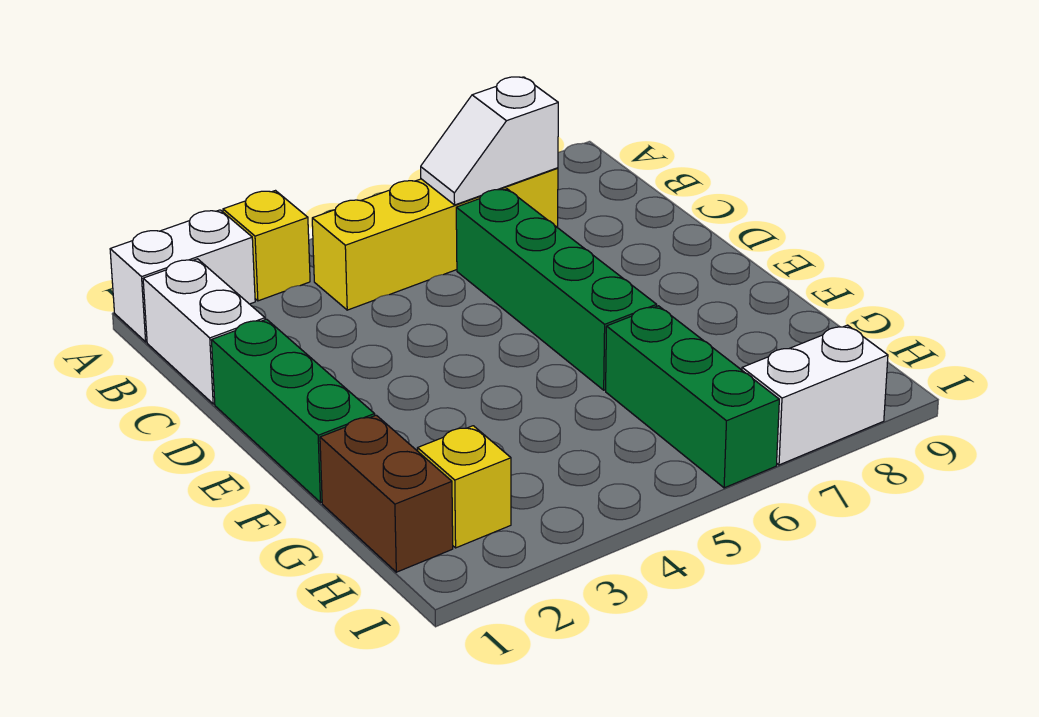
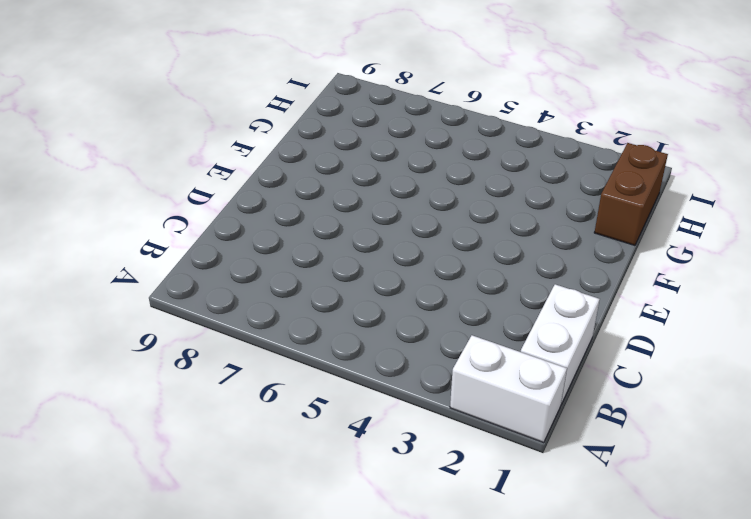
none -> yellow 1x1 brick [223,191,310,301]
none -> yellow 1x4 brick [312,168,558,310]

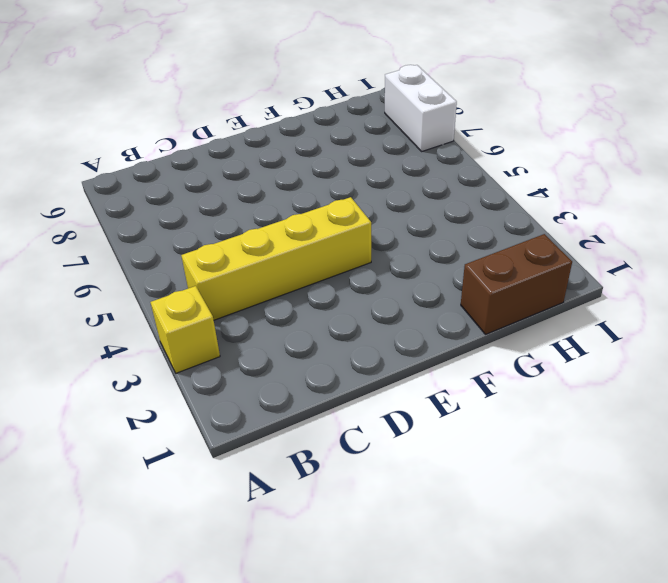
yellow 1x4 brick [181,197,371,320] -> yellow 1x4 brick turned to [312,168,558,310]
none -> white 1x2 brick [110,210,255,342]
none -> white 1x2 brick [143,259,265,404]

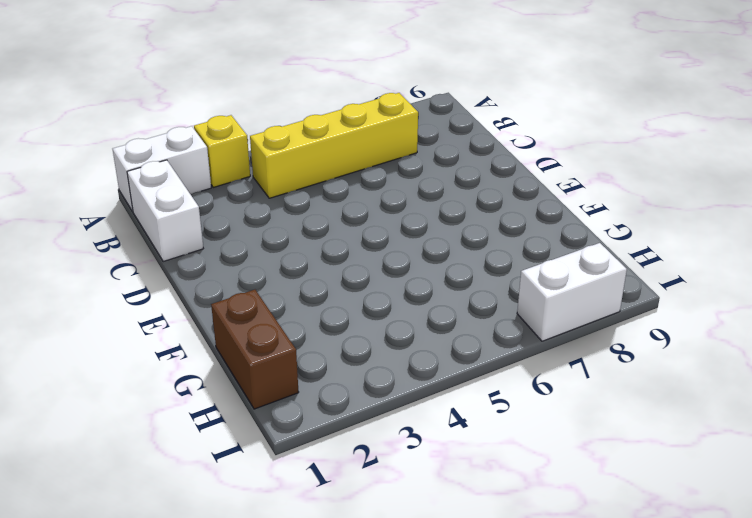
none -> green 1x4 brick [456,189,657,390]
none -> green 1x3 brick [212,319,375,502]

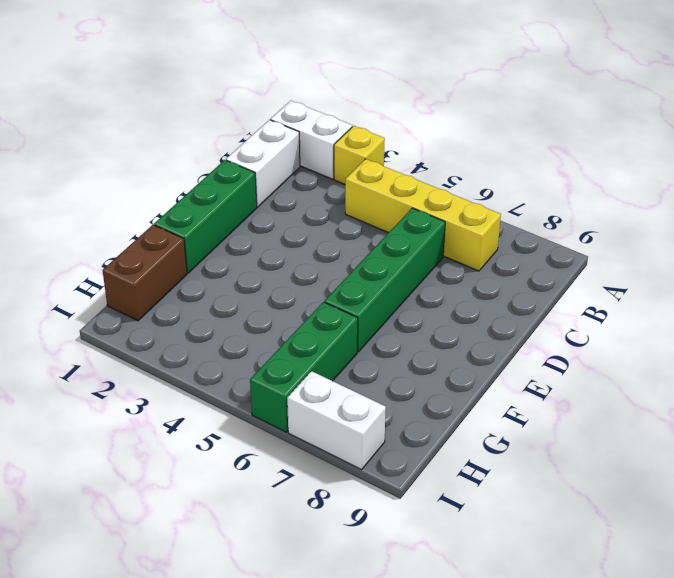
none -> yellow 1x1 brick [418,426,511,548]
none -> white 1x2 slope [421,77,558,205]

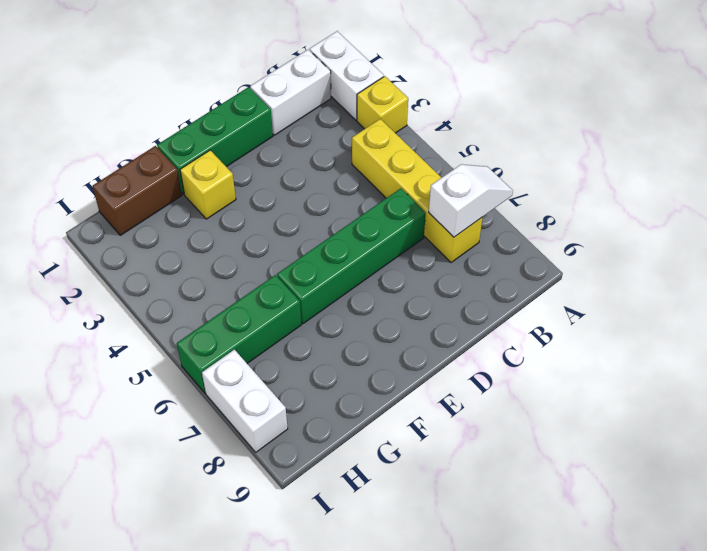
white 1x2 slope [429,164,513,237] -> white 1x2 slope turned to [421,77,558,205]
yellow 1x1 brick [180,150,236,219] -> yellow 1x1 brick moved to [418,426,511,548]

